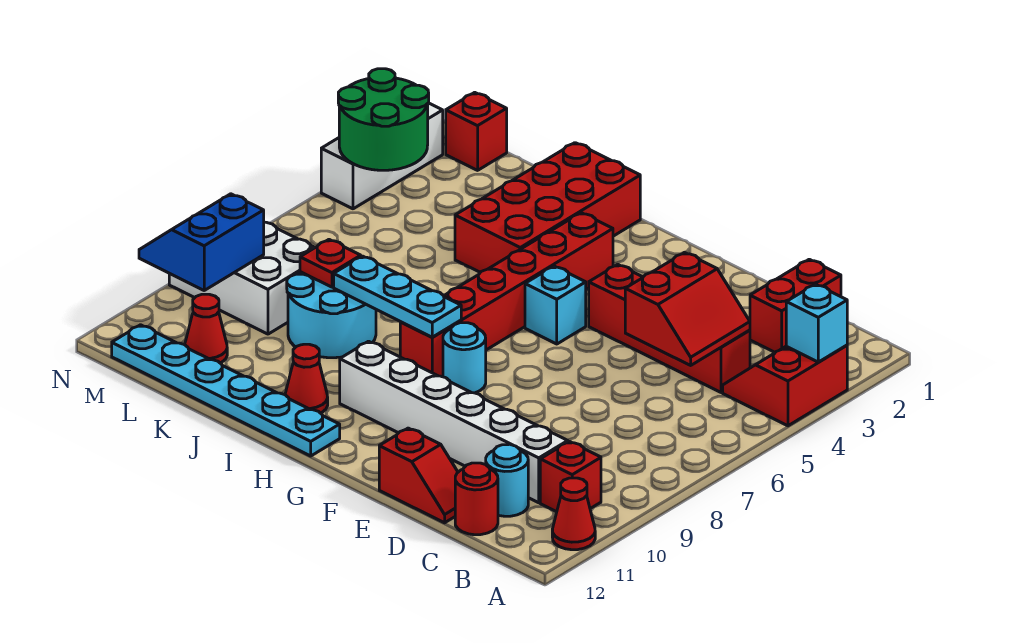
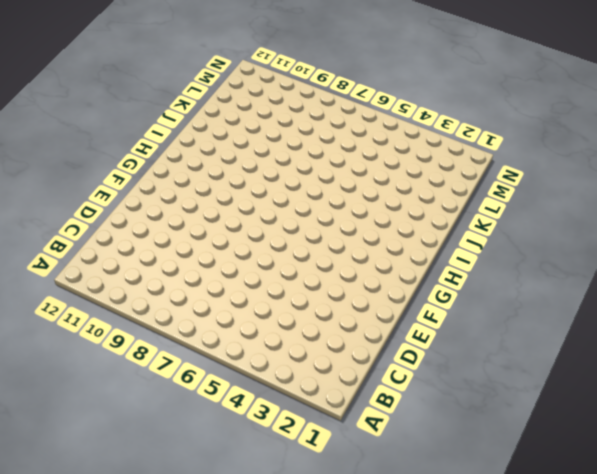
none -> red 2x2 slope [723,345,847,426]
none -> red 1x1 cone [552,478,595,550]
none -> red 1x1 brick [540,441,601,512]

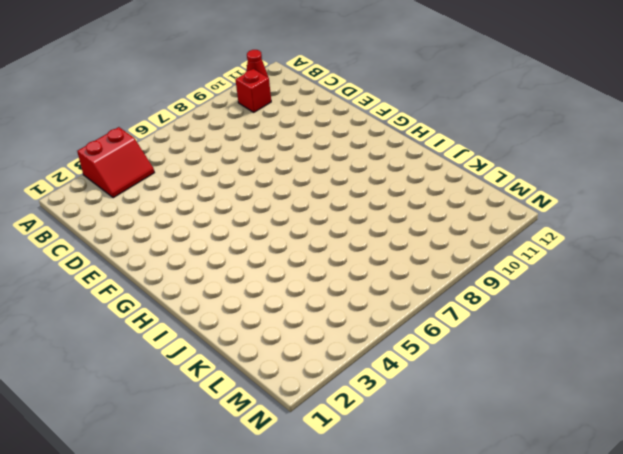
none -> red 1x2 brick [750,259,841,352]
none -> red 1x4 brick [589,264,750,392]
none -> white 1x6 brick [340,341,568,503]

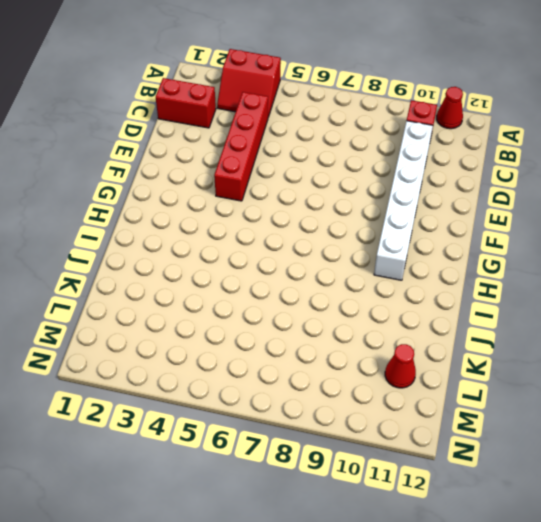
none -> cyan 1x1 round brick [486,444,528,516]
none -> red 1x1 round brick [455,463,498,535]
none -> red 1x2 slope [379,428,458,523]

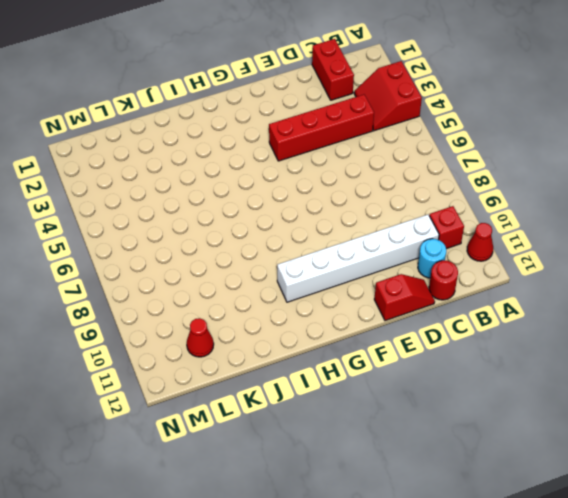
none -> cyan 1x1 brick [525,266,586,344]
none -> cyan 1x1 round brick [443,323,486,393]
none -> red 1x6 brick [400,213,613,377]

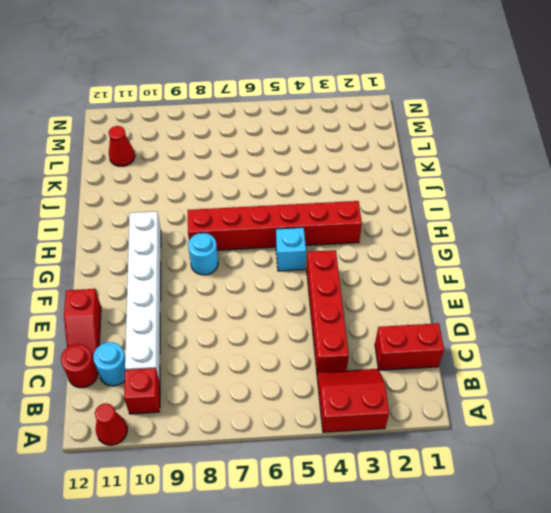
none -> cyan 1x6 plate [112,325,340,456]
none -> red 2x4 brick [455,143,640,272]
none -> red 1x1 cone [285,344,328,413]

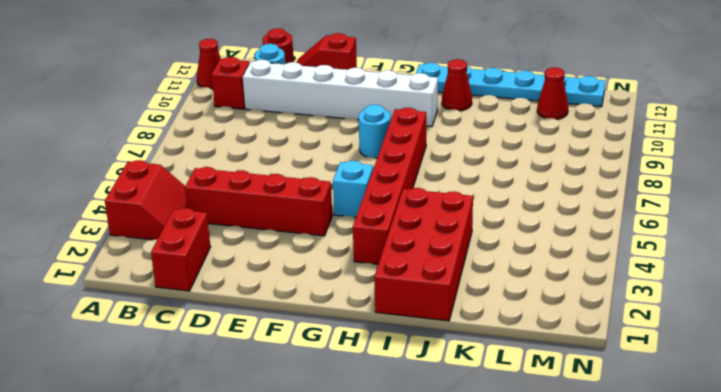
none -> cyan 2x2 round brick [287,272,376,358]
none -> white 2x3 brick [169,222,315,334]
none -> red 1x1 brick [446,92,507,170]

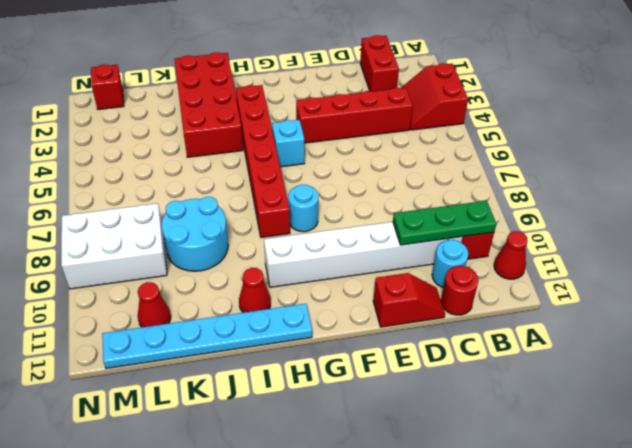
green 1x3 plate [393,201,496,245] -> none
none -> white 1x3 brick [321,103,443,209]
none -> cyan 1x1 brick [786,284,847,362]
none -> red 2x2 slope [625,252,750,365]

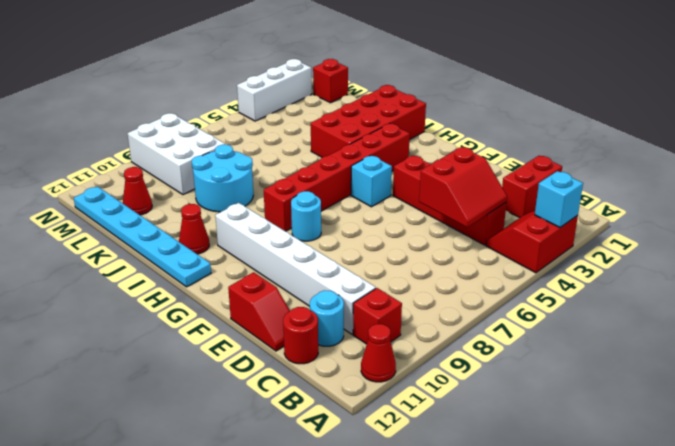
none -> cyan 1x3 plate [334,256,461,337]
none -> red 1x1 plate [300,240,361,287]
none -> green 2x2 round brick [338,69,429,170]

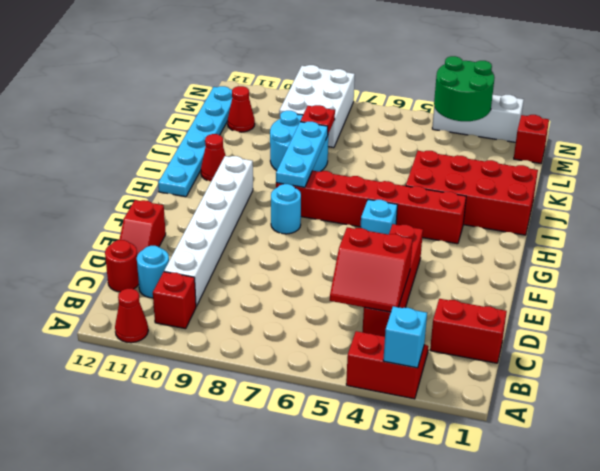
none -> blue 2x2 slope [139,194,264,290]

